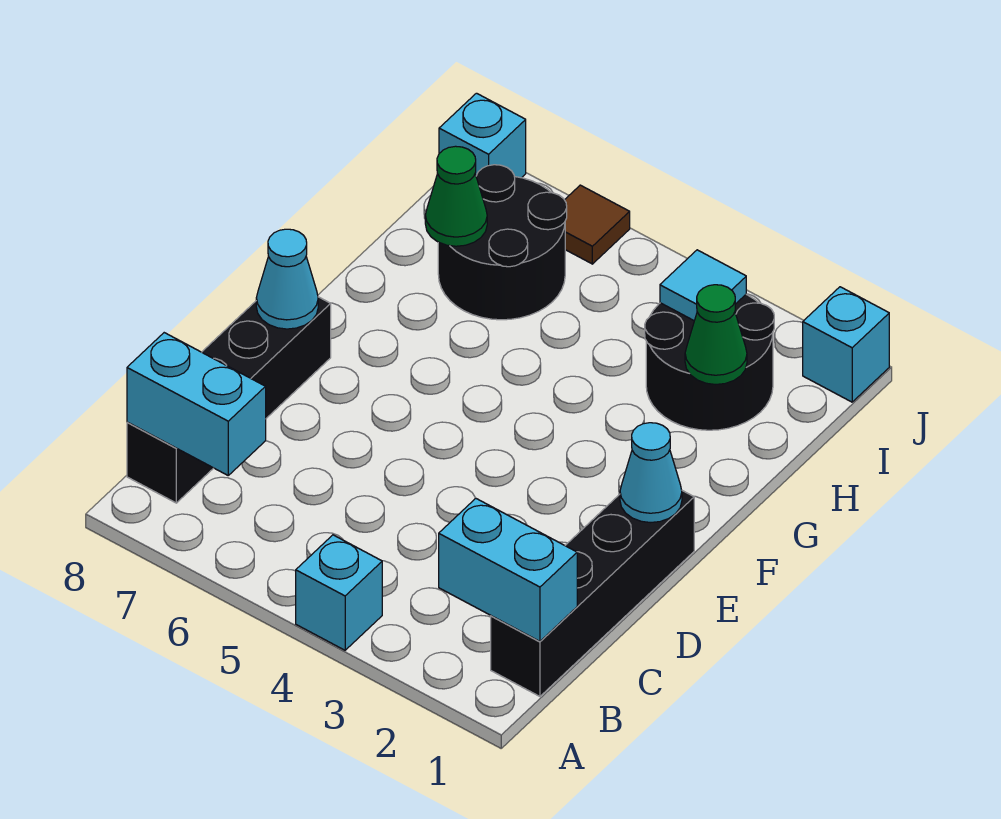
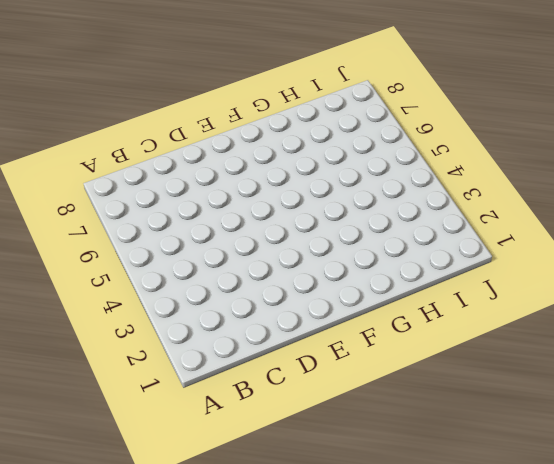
none -> cyan 1x1 brick [296,535,382,650]
none -> black 1x4 brick [491,491,694,696]
none -> black 1x4 brick [127,297,331,503]

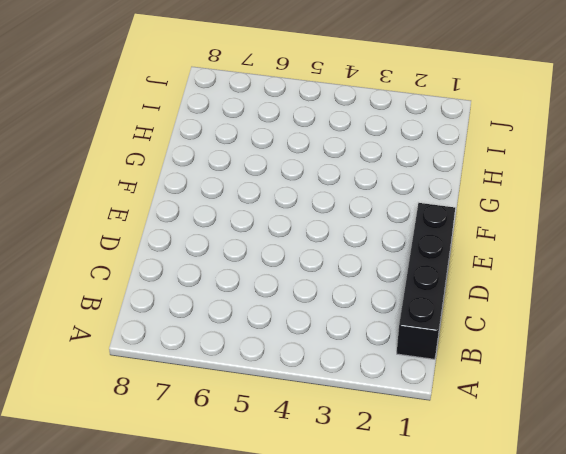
none -> cyan 1x1 brick [296,535,382,650]
none -> black 1x4 brick [127,297,331,503]
none -> black 2x2 round brick [645,295,774,430]

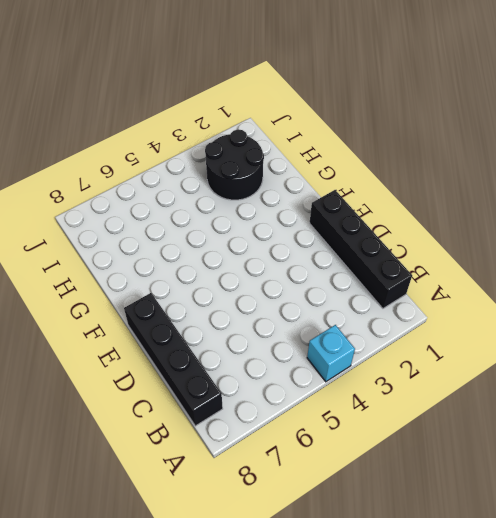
none -> black 2x2 round brick [438,165,567,320]
none -> cyan 1x1 brick [803,287,889,402]
none -> brown 1x1 tile [565,185,630,264]

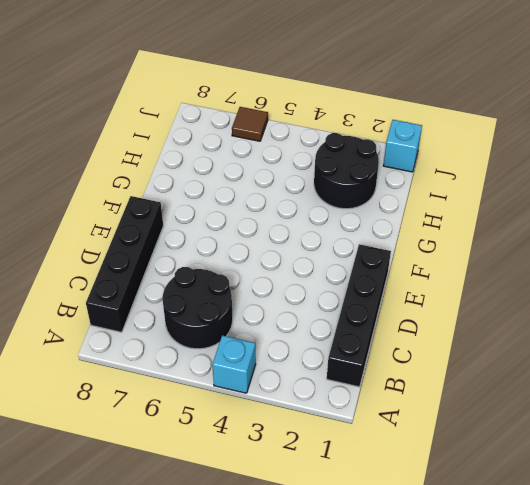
black 2x2 round brick [163,267,233,349] -> black 2x2 round brick moved to [438,165,567,320]
none -> cyan 1x1 brick [439,93,526,178]
none -> cyan 1x2 brick [439,498,577,641]
none -> cyan 1x2 brick [127,333,266,475]

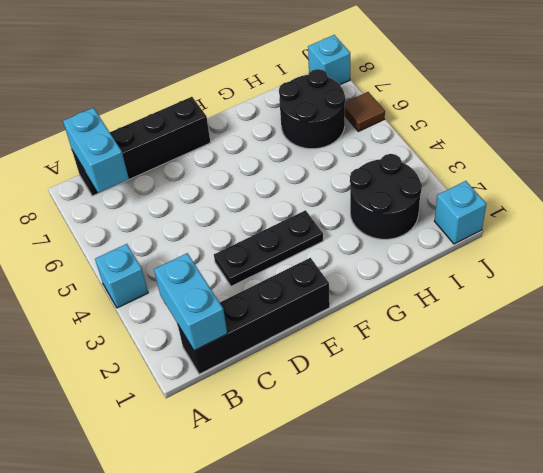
black 1x3 plate [214,210,323,286] -> none
none -> cyan 1x1 cone [620,423,682,523]
none -> cyan 1x1 cone [256,229,318,329]
none -> green 1x1 cone [685,285,747,385]

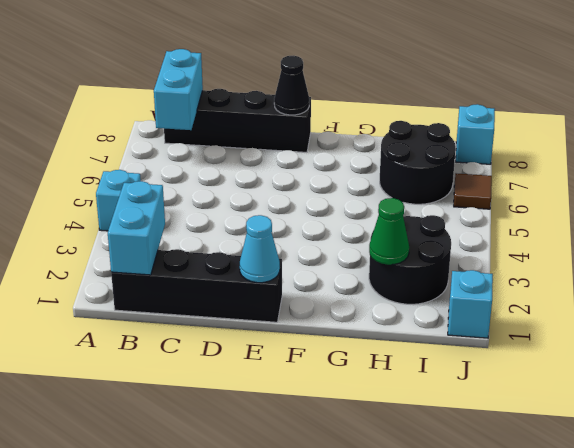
black 1x1 cone [274,56,309,115] -> cyan 1x1 cone [256,229,318,329]
none -> green 1x1 cone [425,146,487,246]
none -> cyan 1x1 tile [660,250,746,321]

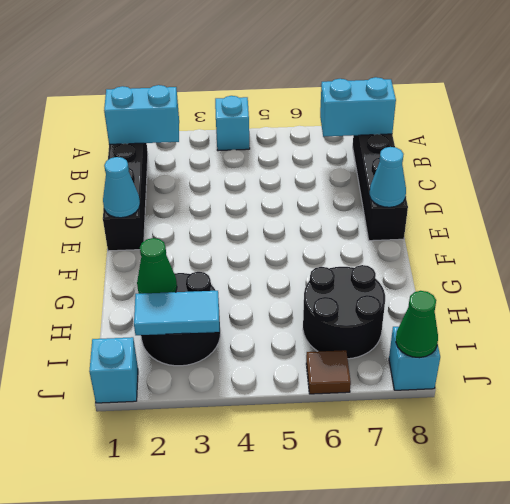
cyan 1x2 tile [134,291,219,335] -> cyan 1x1 tile [660,250,746,321]
green 1x1 cone [396,291,438,358] -> green 1x1 cone moved to [425,146,487,246]

